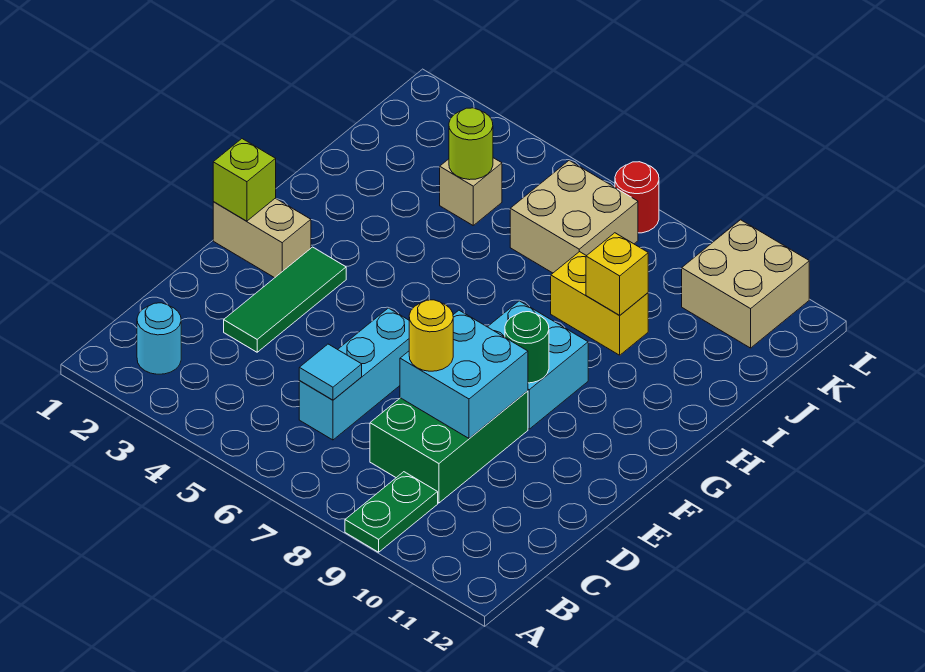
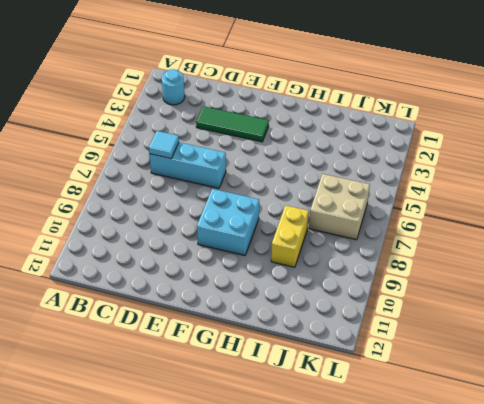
none -> green 1x2 plate [345,472,438,552]
none -> green 2x3 brick [370,391,528,503]
none -> tan 1x2 brick [213,198,311,278]

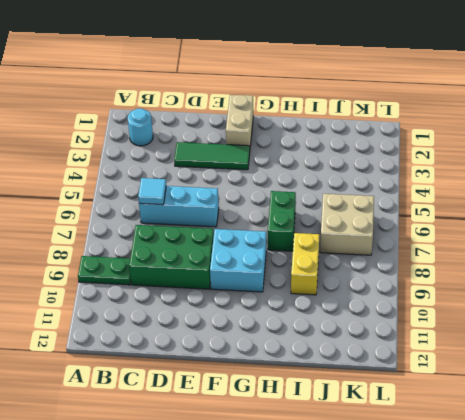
green 1x2 brick [268,191,296,251] -> none
none -> tan 1x1 brick [440,158,502,225]
none -> tan 2x2 brick [682,220,809,348]
none -> red 1x1 round brick [615,162,659,233]

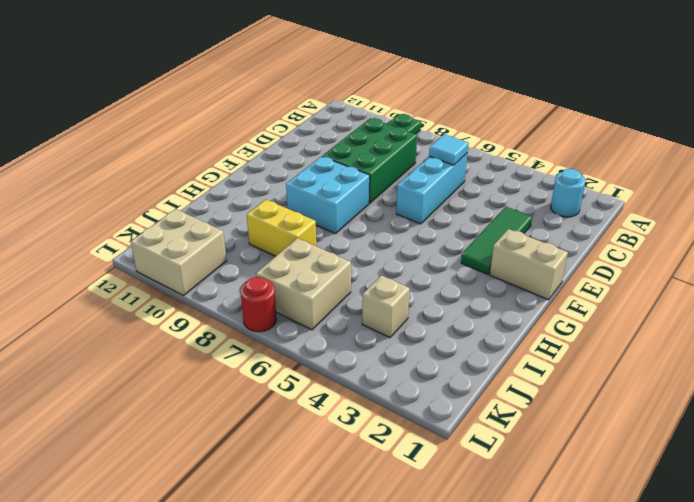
none -> cyan 2x2 brick [400,310,528,438]
none -> lime 1x1 brick [213,139,276,221]
none -> green 1x1 round brick [505,312,549,383]

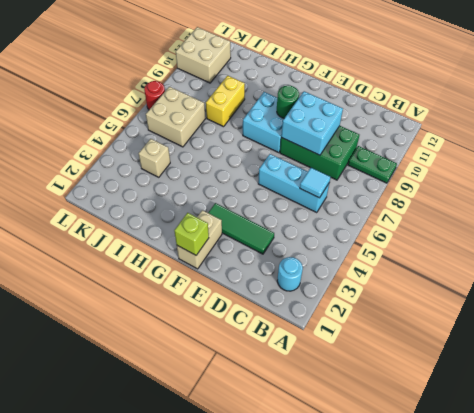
none -> yellow 1x1 brick [586,233,648,315]
none -> lime 1x1 round brick [449,108,493,180]
none -> yellow 1x1 round brick [409,300,453,371]

